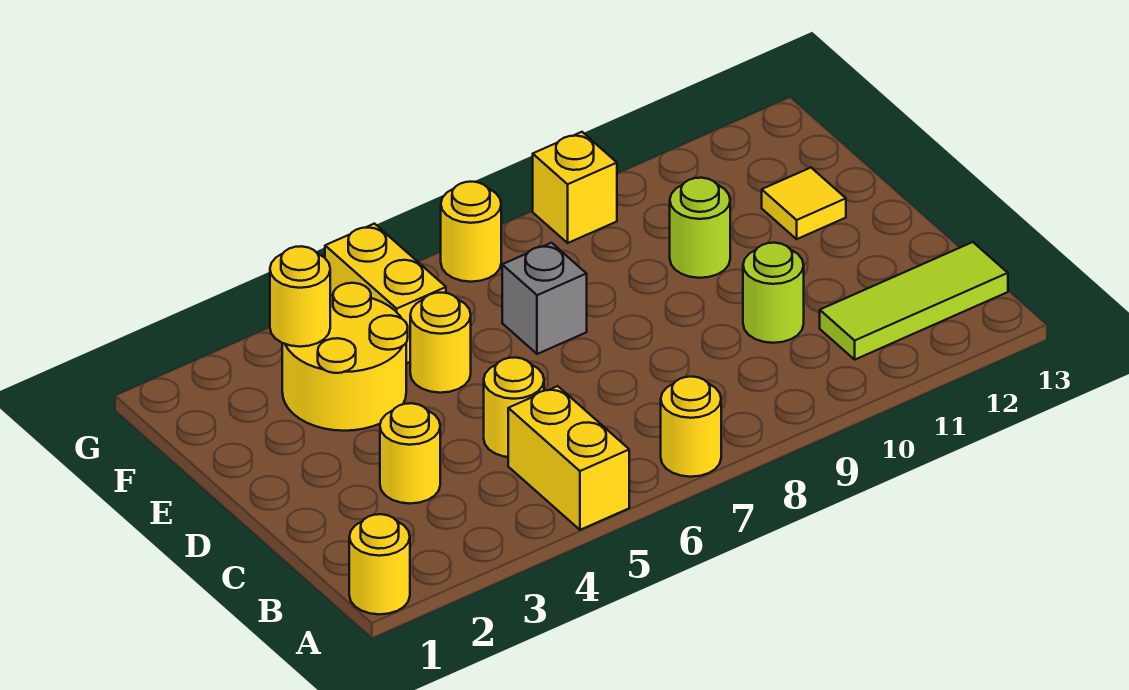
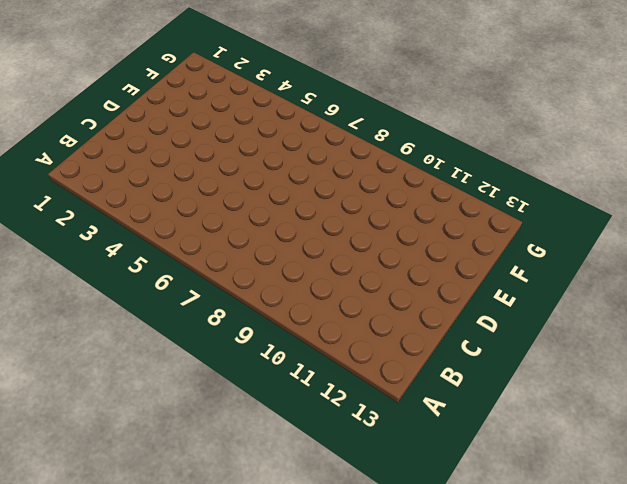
none -> yellow 1x1 round brick [349,514,410,614]
none -> yellow 1x2 brick [508,386,629,530]
none -> yellow 1x1 round brick [661,377,721,477]

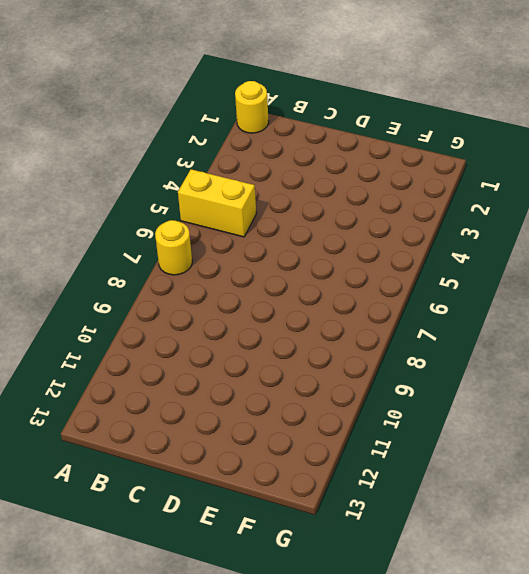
none -> lime 1x3 tile [820,242,1008,360]
none -> yellow 1x1 round brick [380,403,440,504]
none -> yellow 1x1 round brick [484,357,544,457]

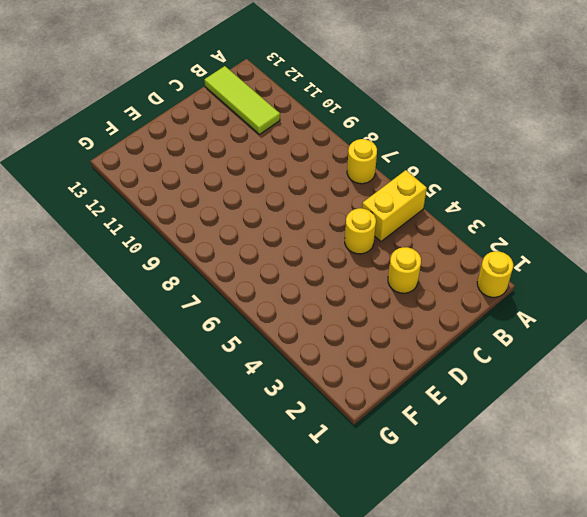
none -> lime 1x1 round brick [743,243,804,343]
none -> yellow 2x2 round brick [282,283,408,431]
none -> yellow 1x1 round brick [410,293,471,393]

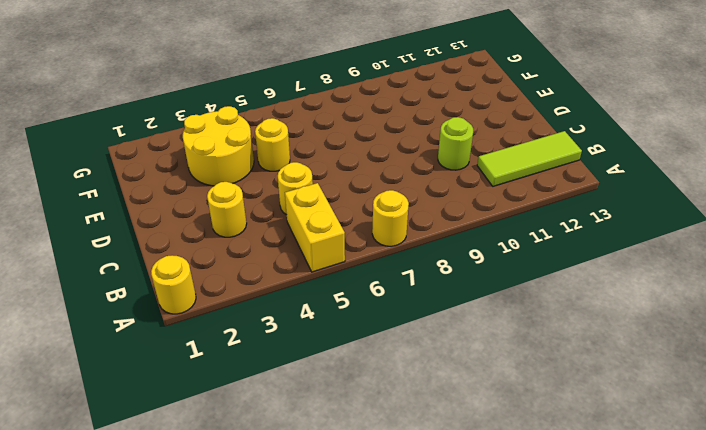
none -> grey 1x1 brick [502,243,587,354]
none -> lime 1x1 round brick [670,178,730,278]
none -> yellow 1x1 tile [762,168,846,239]

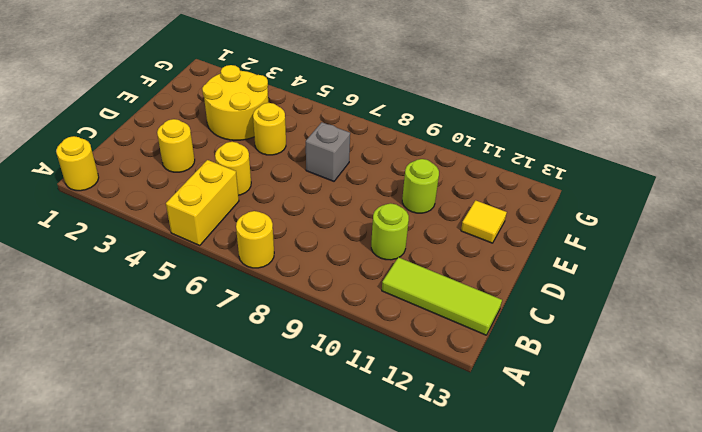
none -> yellow 1x2 brick [325,224,446,363]
none -> yellow 1x1 round brick [441,182,501,282]
none -> yellow 1x1 brick [533,132,617,243]

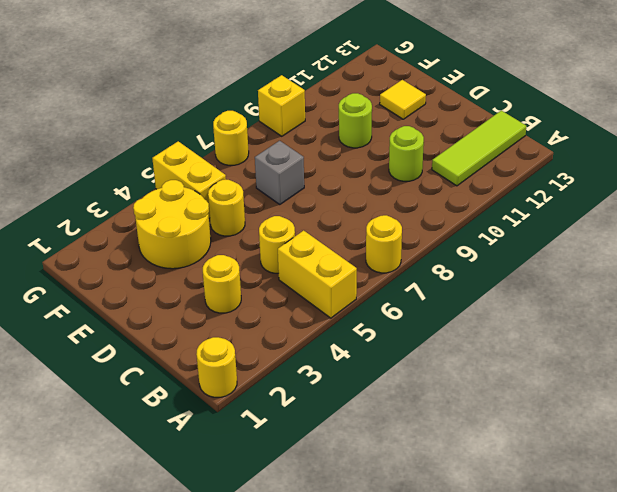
none -> yellow 1x1 round brick [270,246,330,347]

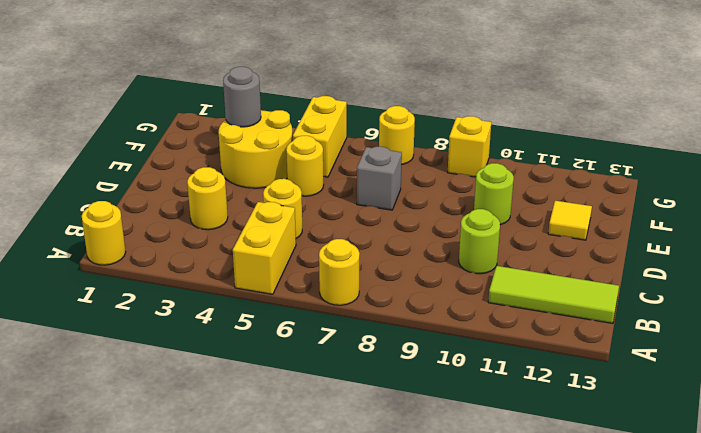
grey 1x1 round brick [223,67,261,127] -> yellow 1x1 round brick [270,246,330,347]

